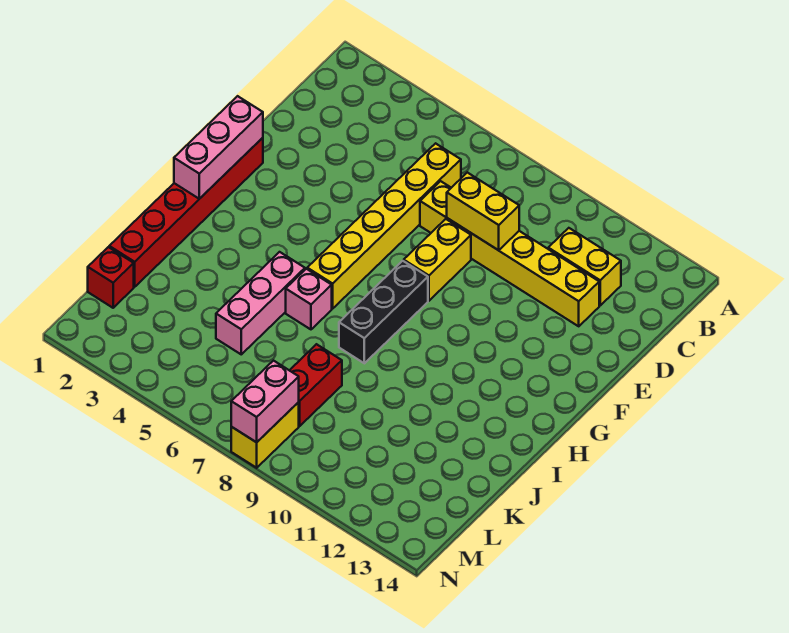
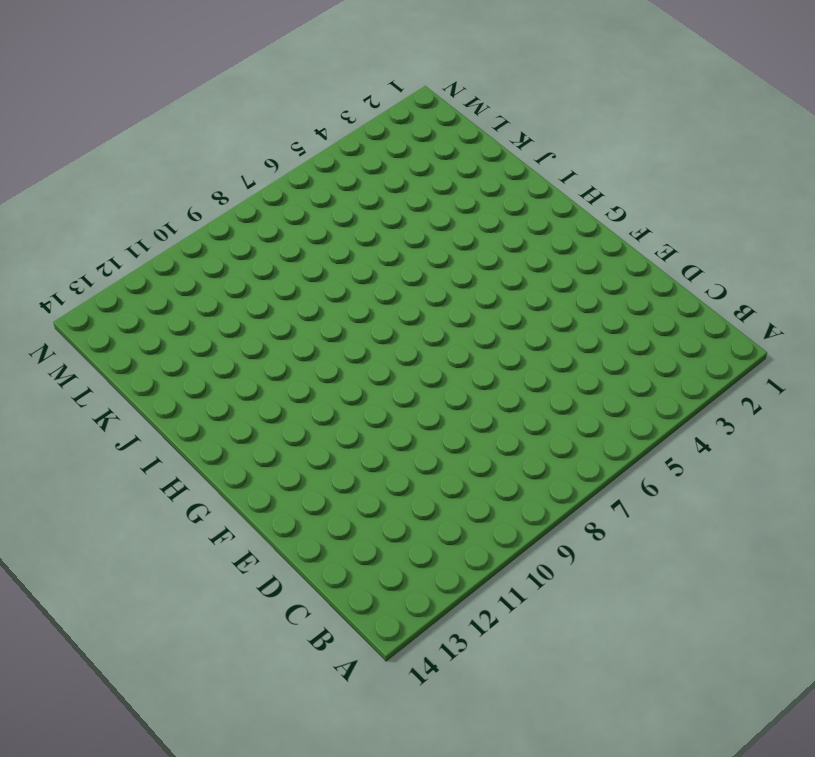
none -> yellow 1x6 brick [307,143,461,309]
none -> yellow 1x2 brick [548,228,621,305]
none -> yellow 1x6 brick [420,181,599,326]

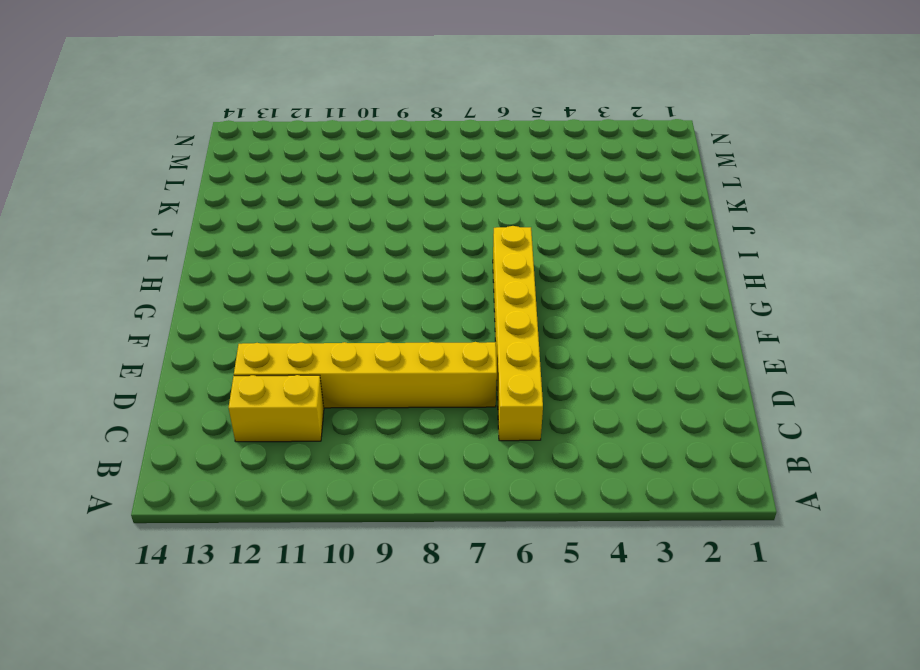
none -> yellow 1x2 brick [404,219,471,301]
none -> red 1x6 brick [109,138,263,287]
none -> black 1x3 brick [339,261,428,363]

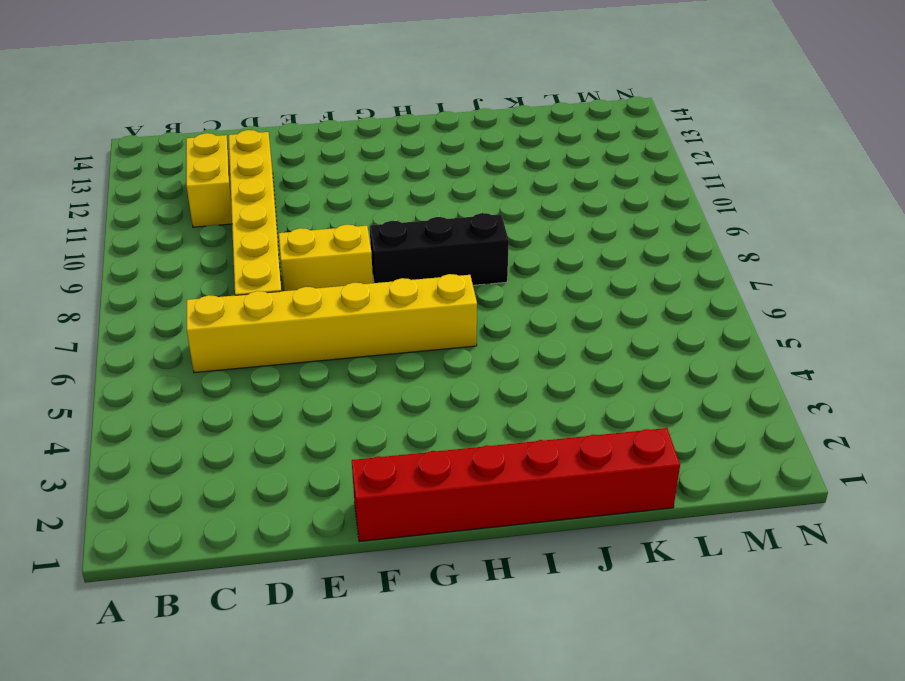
none -> pink 1x3 brick [216,252,305,354]
none -> pink 1x1 brick [286,269,332,329]
none -> red 1x2 brick [290,344,342,426]

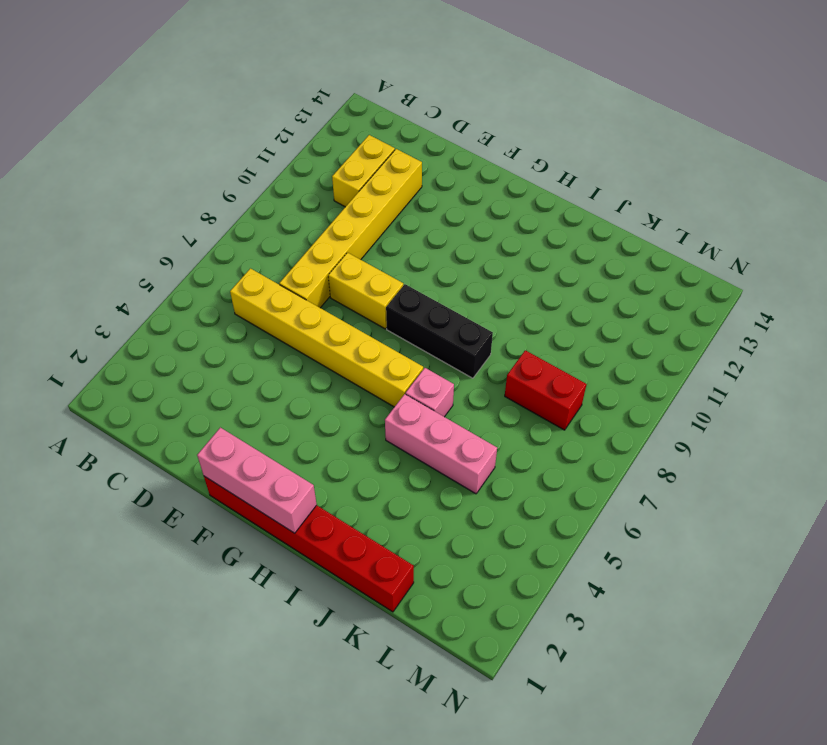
none -> red 1x1 brick [88,247,134,308]
none -> yellow 1x2 brick [231,402,299,468]
none -> yellow 1x2 brick [447,172,519,250]

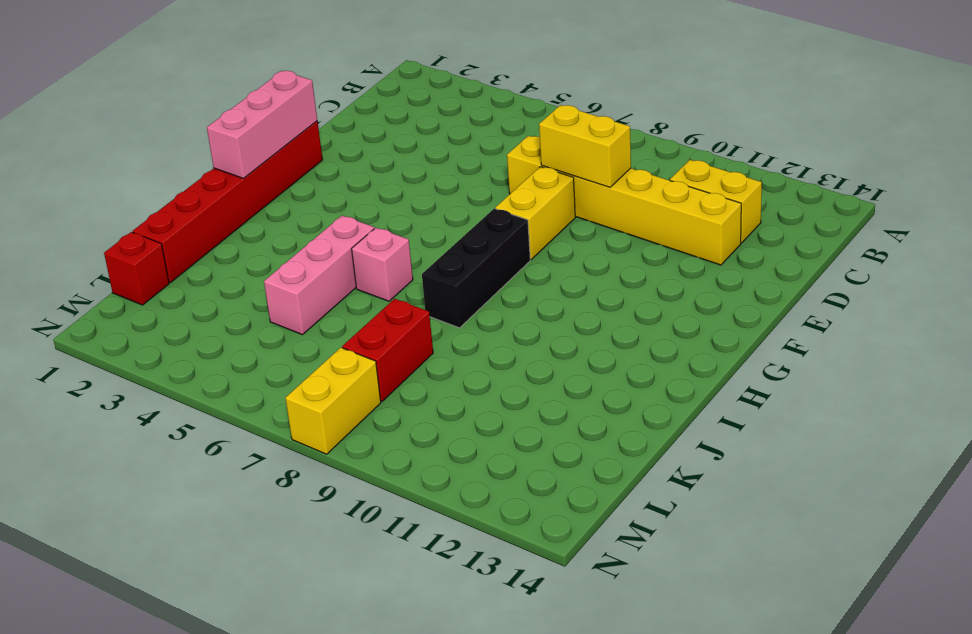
none -> yellow 1x6 brick [307,143,461,309]
none -> pink 1x2 brick [231,361,299,442]

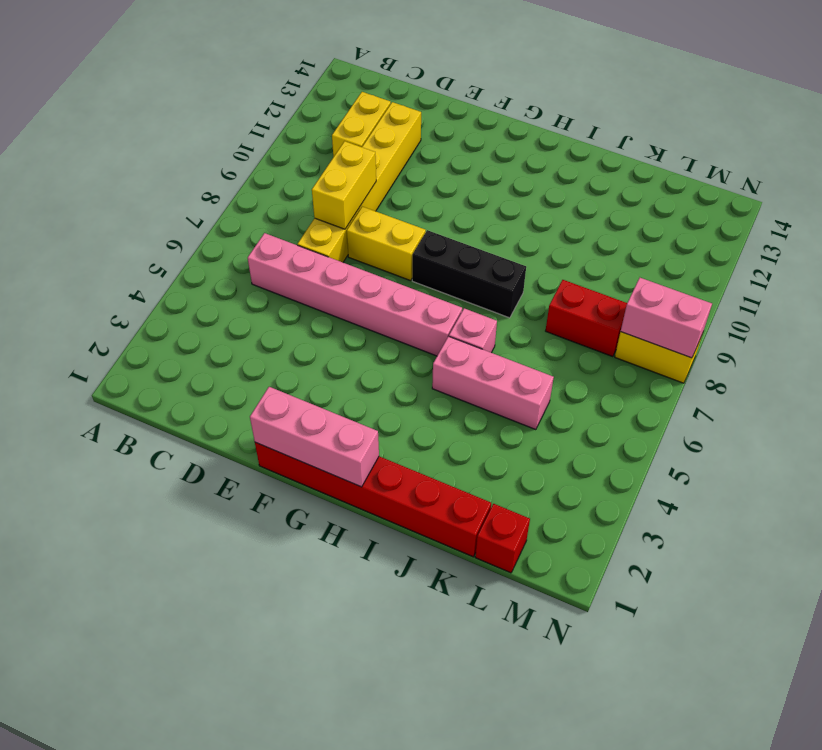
pink 1x6 brick [248,233,462,356] -> yellow 1x6 brick [307,143,461,309]

